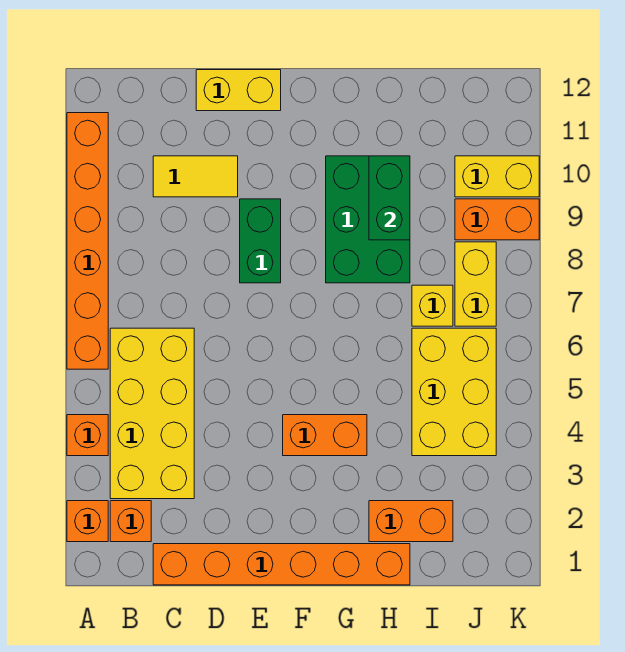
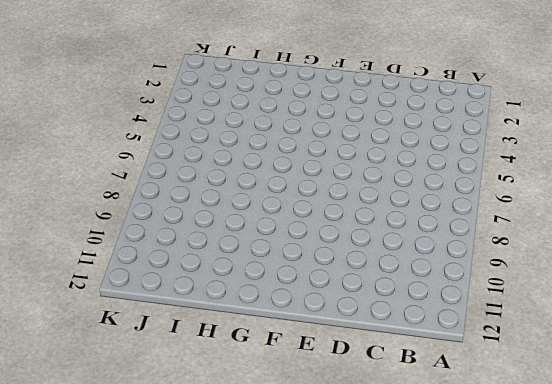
none -> orange 1x1 brick [67,501,108,542]
none -> orange 1x1 brick [67,415,108,456]
none -> orange 1x6 brick [67,113,108,369]

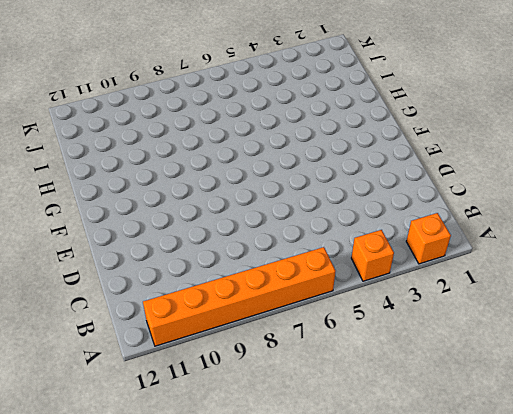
none -> orange 1x1 brick [110,501,151,542]
none -> yellow 2x4 brick [110,328,194,499]
none -> orange 1x6 brick [153,544,410,585]

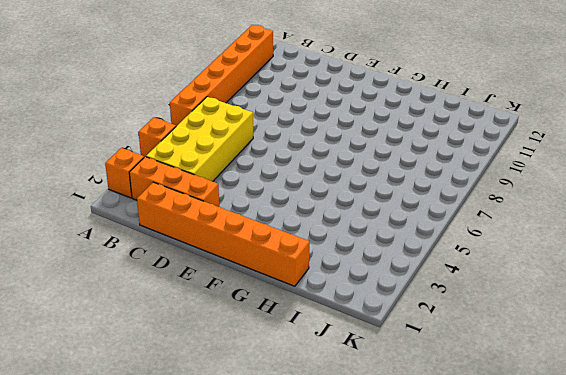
orange 1x3 brick [129,157,219,207] -> orange 1x1 brick [110,501,151,542]
none -> yellow 1x2 tile [153,156,238,197]
none -> yellow 1x2 brick [196,70,281,111]
none -> green 1x2 brick [240,199,281,283]

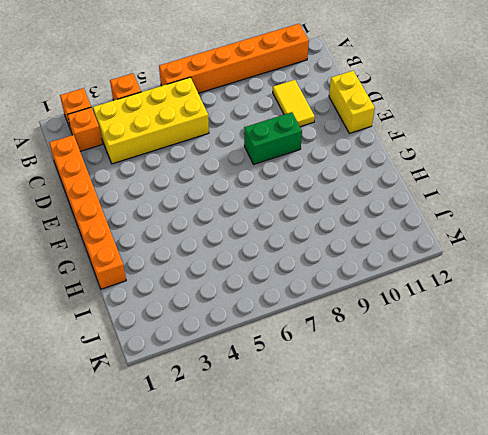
none -> orange 1x2 brick [283,415,367,456]
none -> green 2x3 brick [326,156,410,283]
none -> orange 1x2 brick [369,501,453,542]

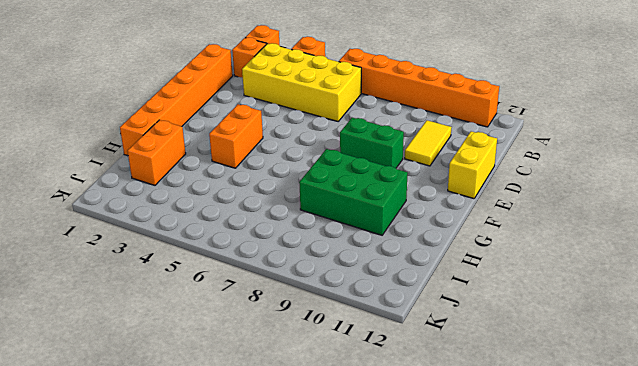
none -> yellow 2x3 brick [412,328,496,456]
none -> yellow 1x1 brick [412,285,453,326]
none -> yellow 1x2 brick [455,242,496,326]

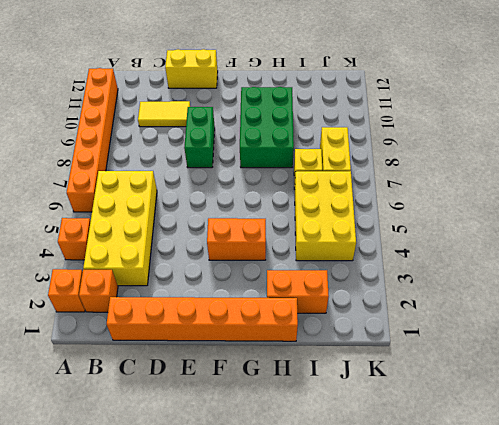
none -> orange 1x2 brick [455,199,539,240]
none -> yellow 1x2 brick [455,156,539,197]
none -> green 1x2 brick [369,156,410,240]

